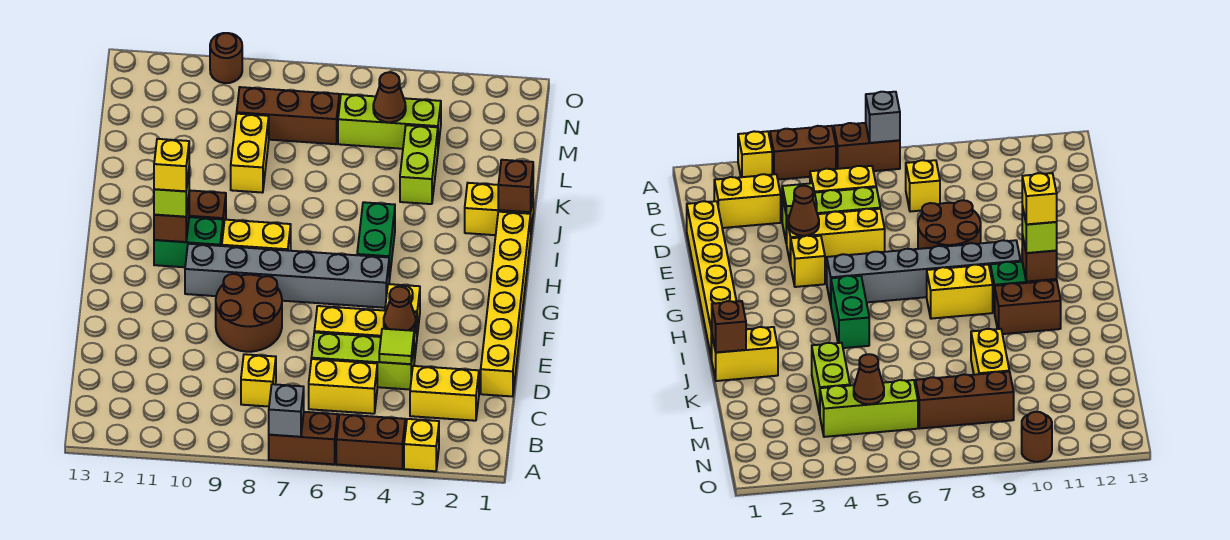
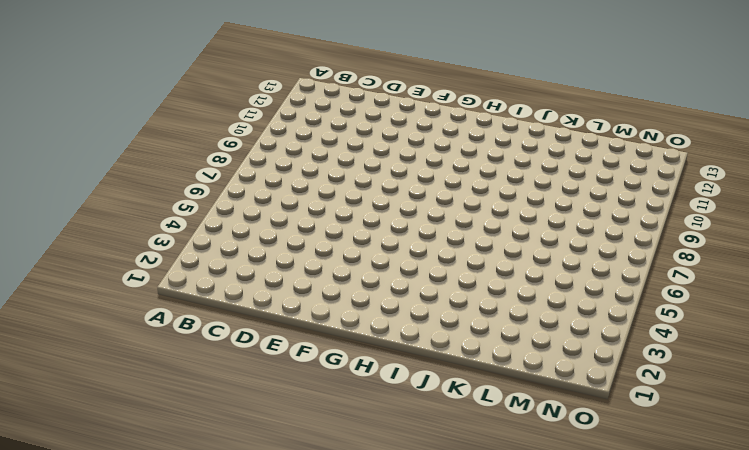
none -> yellow 1x1 brick [404,419,439,471]
none -> brown 1x2 brick [336,414,405,469]
none -> brown 1x2 brick [269,412,338,464]
none -> yellow 1x2 brick [410,366,479,421]

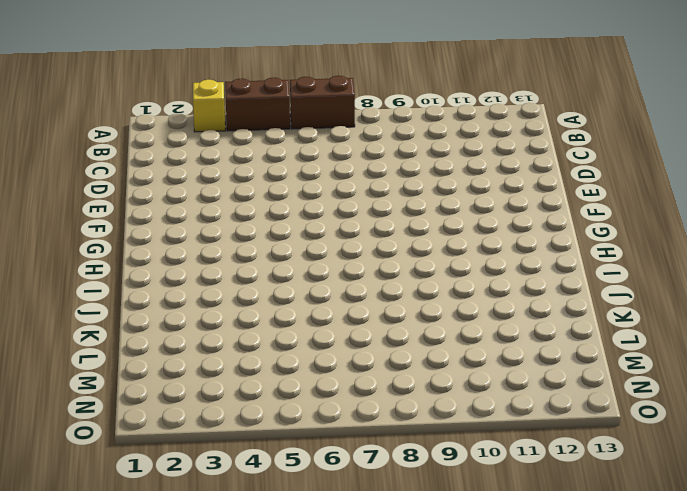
none -> yellow 1x2 brick [410,366,479,421]
none -> yellow 1x2 brick [309,359,377,414]
none -> yellow 1x1 brick [241,354,276,407]
none -> yellow 1x6 brick [481,212,531,397]

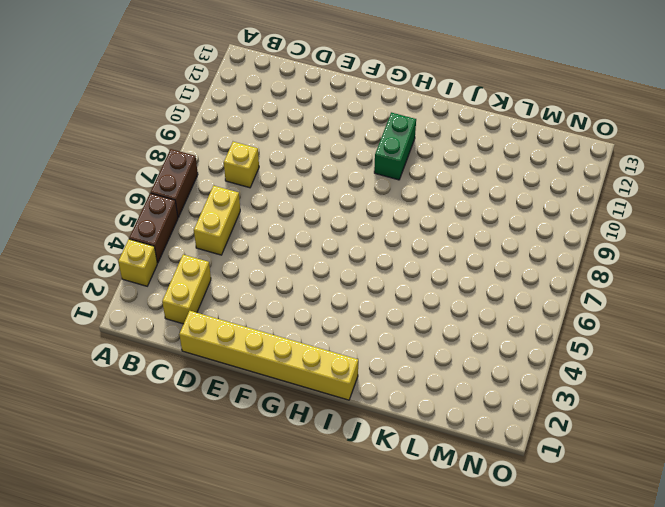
none -> lime 1x3 brick [311,332,414,389]
none -> yellow 1x3 brick [314,306,417,361]
none -> brown 2x2 round brick [216,274,282,352]
none -> yellow 1x1 brick [385,284,420,335]

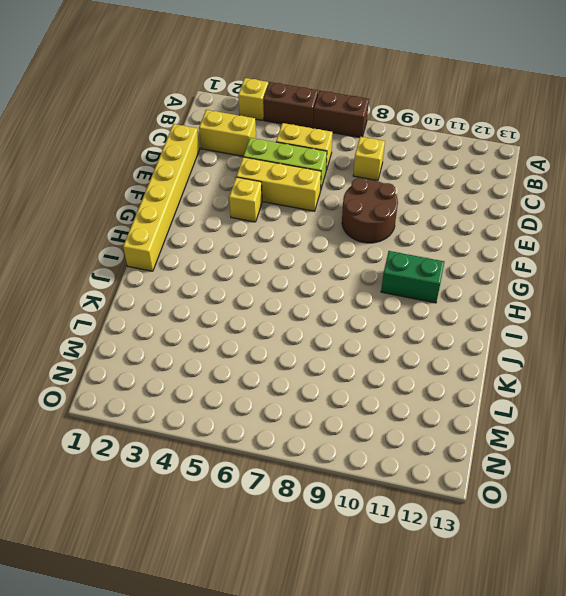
none -> grey 1x6 brick [185,244,389,308]
none -> green 1x2 brick [357,202,395,280]
none -> yellow 1x2 brick [222,220,291,251]
none -> brown 1x2 brick [189,190,226,230]

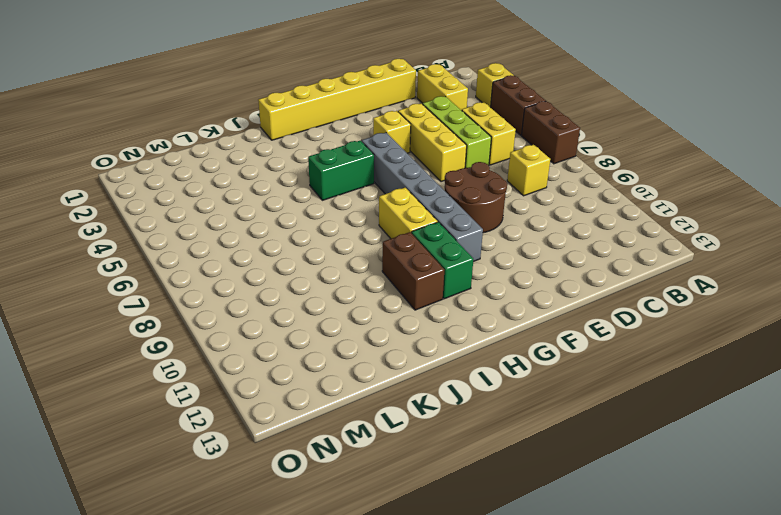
none -> yellow 1x2 brick [465,183,533,235]
none -> lime 1x2 brick [400,125,438,204]
none -> yellow 1x2 brick [231,114,269,193]
none -> lime 1x3 brick [338,94,441,149]

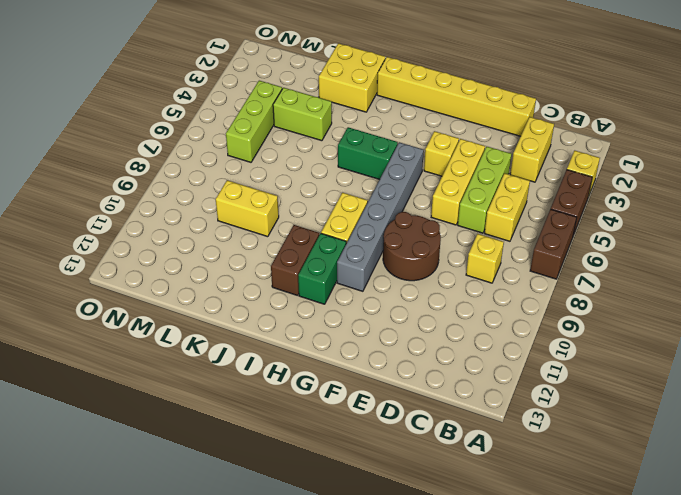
yellow 2x2 brick [319,43,385,112] -> yellow 1x2 brick [465,183,533,235]
none -> brown 1x3 brick [237,87,339,144]
none -> brown 1x1 round brick [210,33,242,83]
none -> grey 1x1 brick [269,384,304,437]
none -> lime 1x1 tile [379,329,414,364]

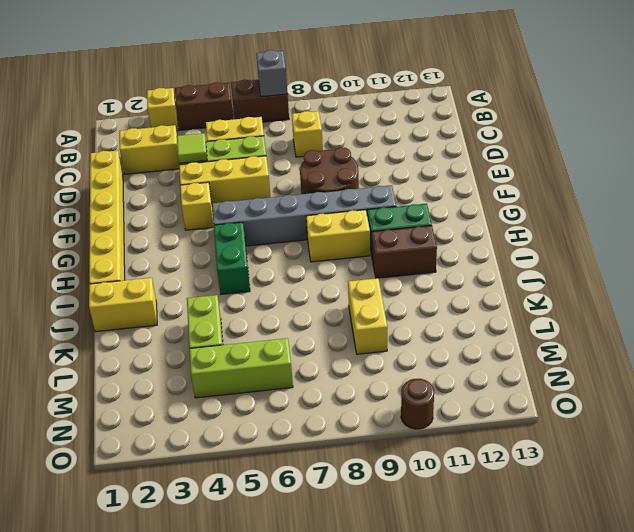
none -> brown 1x3 brick [237,87,339,144]
none -> brown 1x1 cone [384,287,416,331]
none -> brown 1x1 brick [154,198,189,242]
none -> brown 1x1 brick [498,160,533,212]

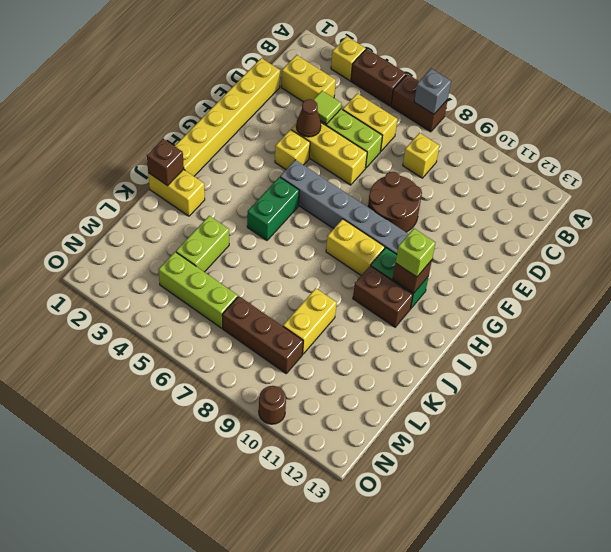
none -> brown 1x1 cone [373,72,406,122]
none -> yellow 1x1 brick [154,139,189,191]

